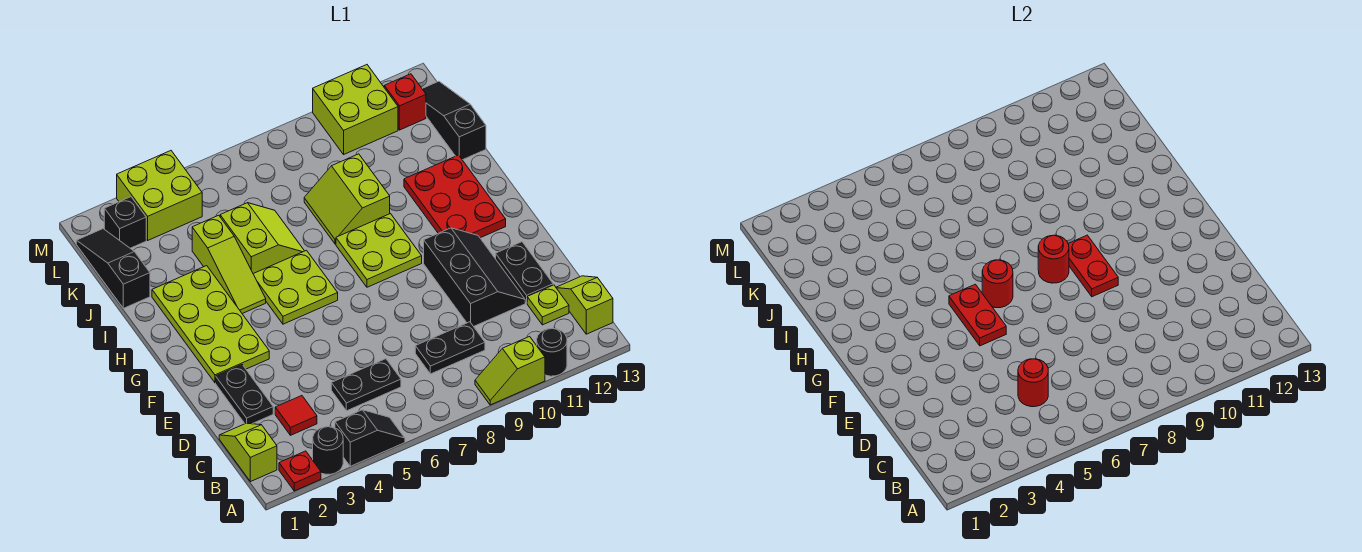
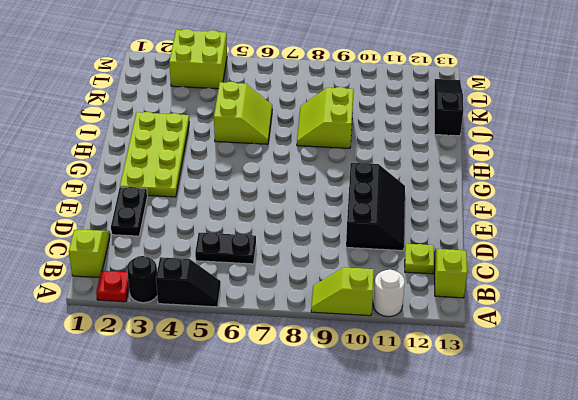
white 1x1 round brick [373,270,405,317] -> black 1x1 round brick [537,328,567,376]
none -> red 1x1 tile [275,396,317,435]
none -> black 1x2 plate [415,322,485,374]
none -> black 1x2 plate [496,242,553,303]
none -> lime 2x2 plate [254,250,338,324]

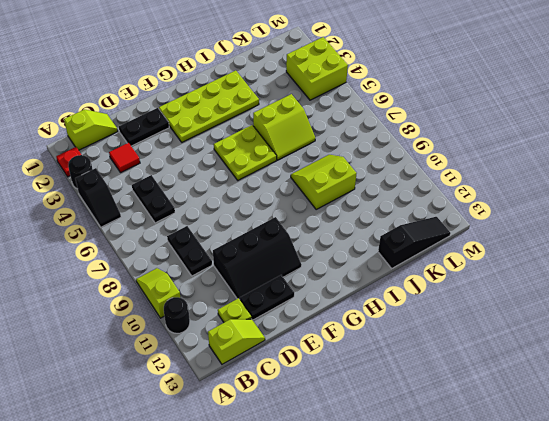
none -> lime 2x2 plate [336,214,422,287]
none -> red 2x3 plate [404,155,506,238]
none -> lime 1x3 slope [192,215,266,314]
none -> black 1x3 slope [76,229,150,308]

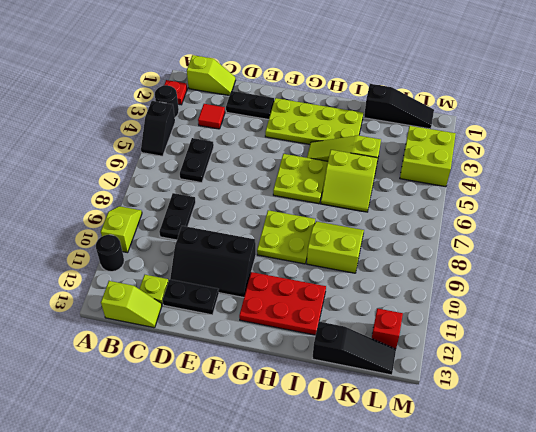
none -> black 1x1 brick [104,197,146,248]
none -> lime 2x2 brick [313,65,398,154]
none -> red 1x1 round brick [1018,359,1048,407]
none -> red 1x2 plate [949,284,1006,346]

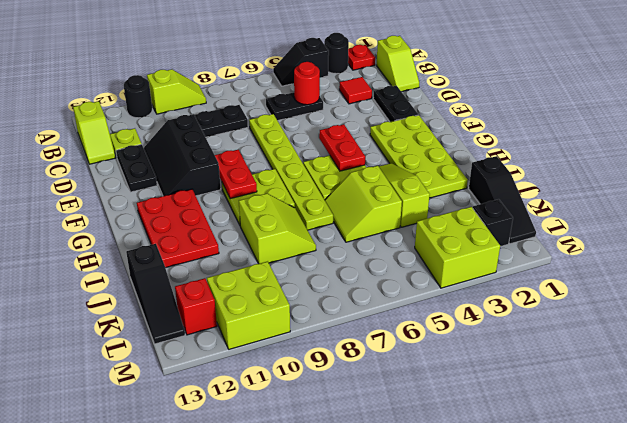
lime 1x6 plate [249,114,333,230] -> none
none -> red 1x1 round brick [982,260,1013,308]
none -> red 1x1 round brick [1038,235,1069,283]

